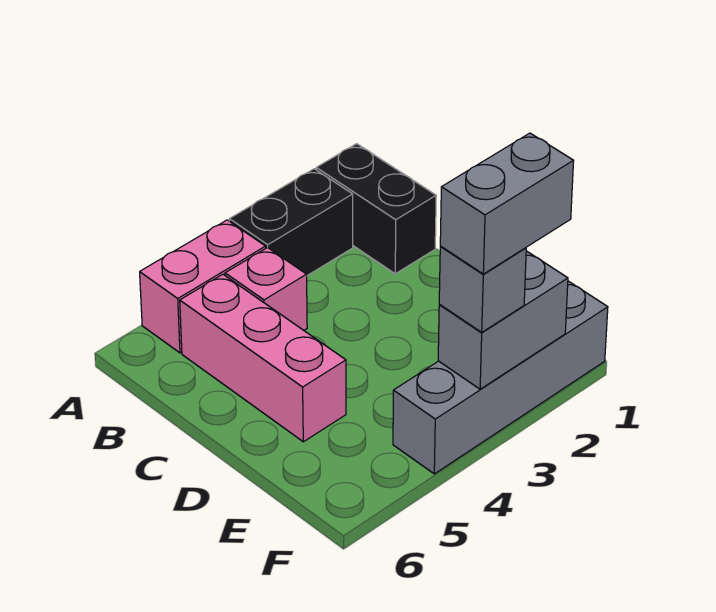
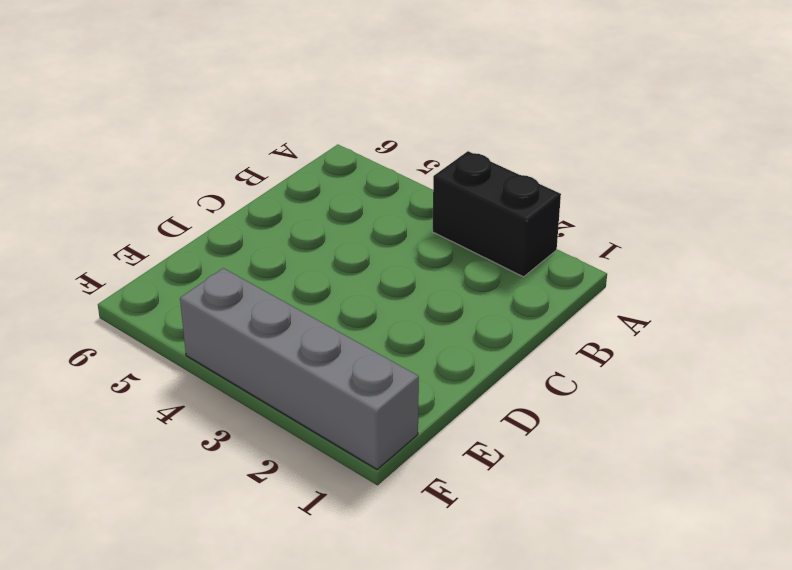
none -> black 1x2 brick [316,144,436,274]
none -> pink 1x2 brick [140,220,266,353]

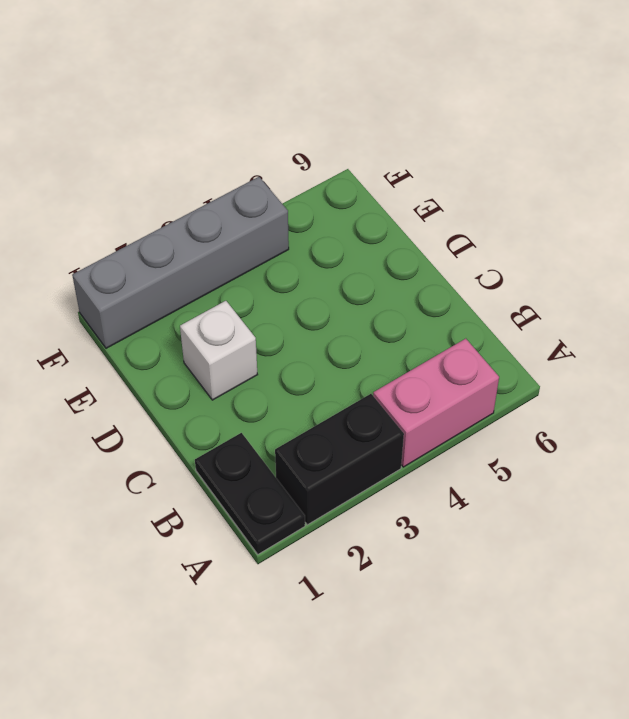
black 1x2 plate [195,433,305,554] -> black 1x2 brick [316,144,436,274]
white 1x1 brick [180,301,258,400] -> none
none -> pink 1x1 brick [225,247,307,330]
none -> pink 1x3 brick [180,274,346,442]

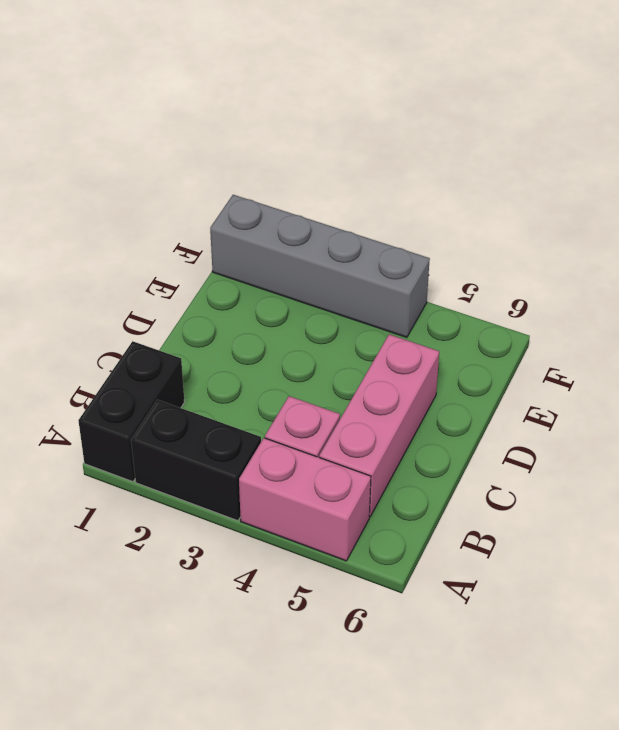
none -> grey 1x2 brick [438,251,568,389]
none -> grey 1x1 brick [439,247,526,332]

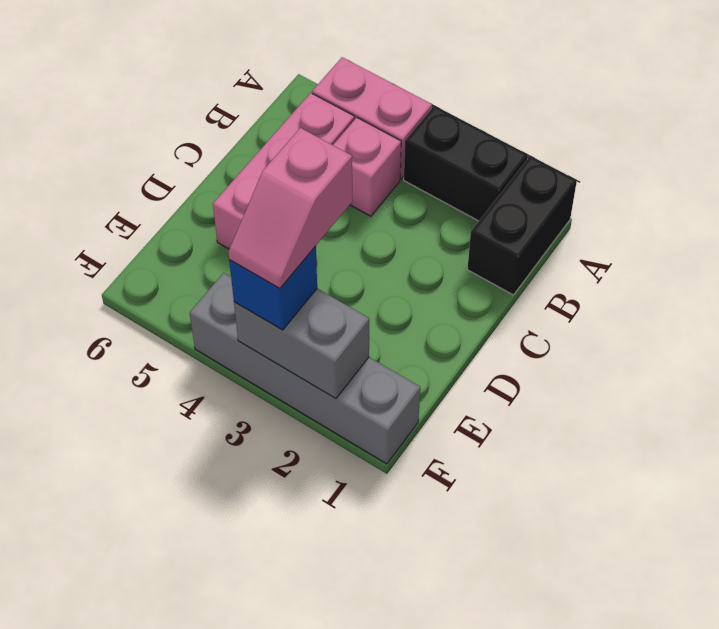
pink 1x2 slope [228,128,352,288] -> grey 1x2 brick [440,133,574,274]
blue 1x1 brick [229,246,317,330] -> grey 1x1 brick [439,247,526,332]

